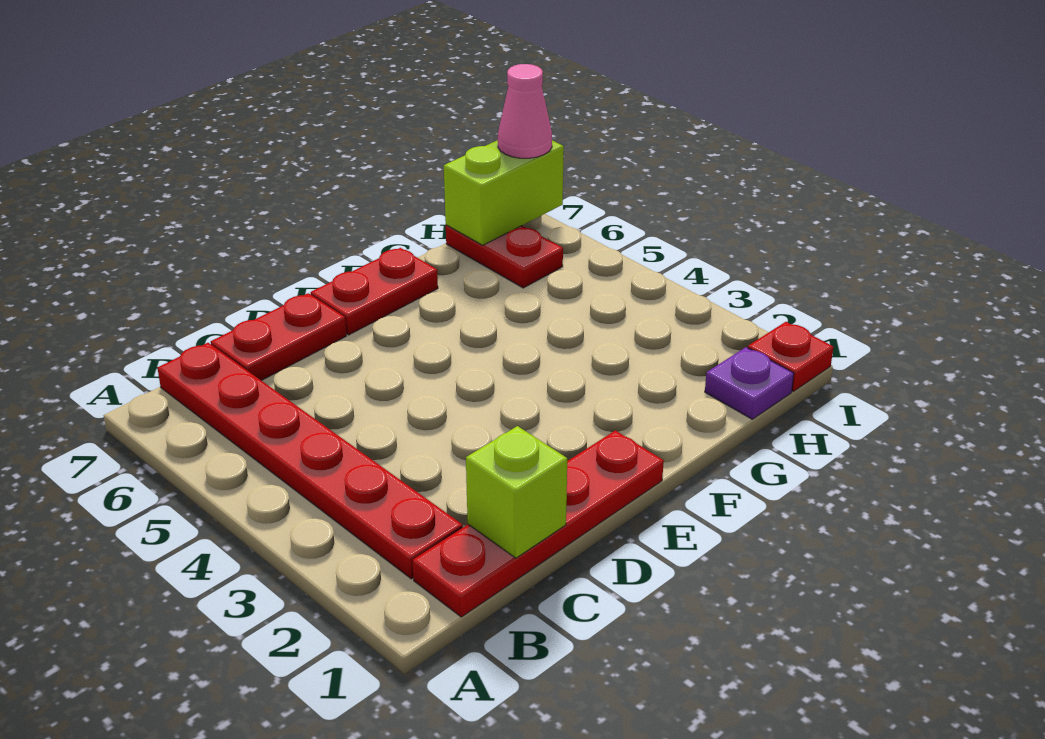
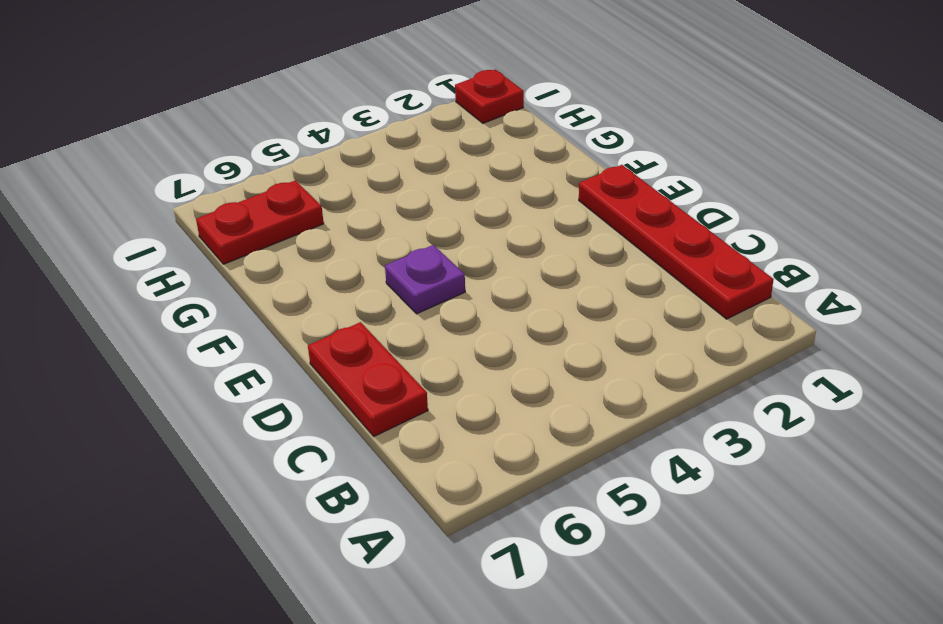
purple 1x1 plate [385,245,465,314] -> purple 1x1 plate moved to [705,347,794,419]
none -> red 1x6 plate [157,343,463,579]
none -> red 1x2 plate [311,248,438,335]

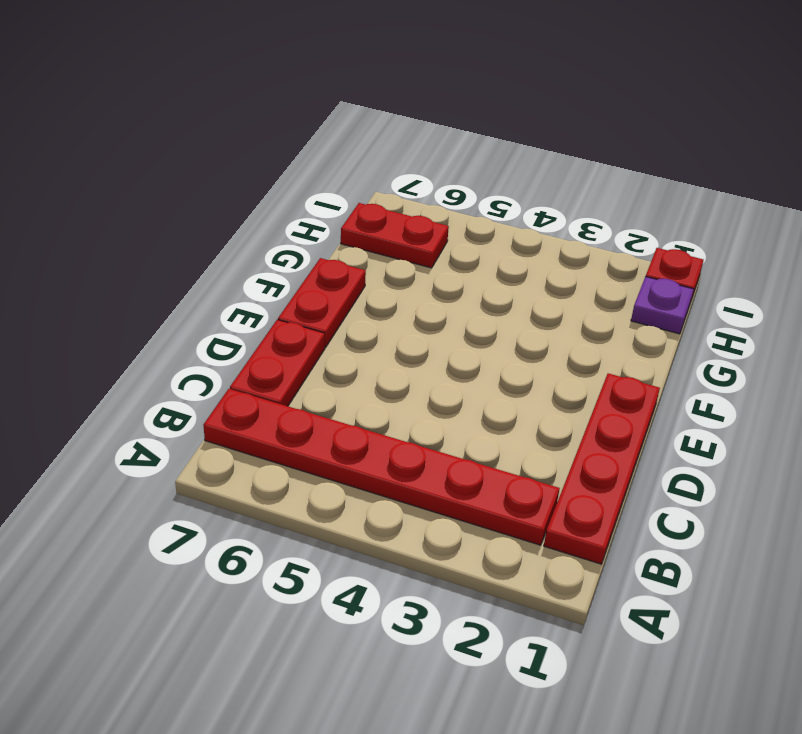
none -> lime 1x1 brick [466,426,567,558]
none -> lime 1x2 brick [444,140,564,245]

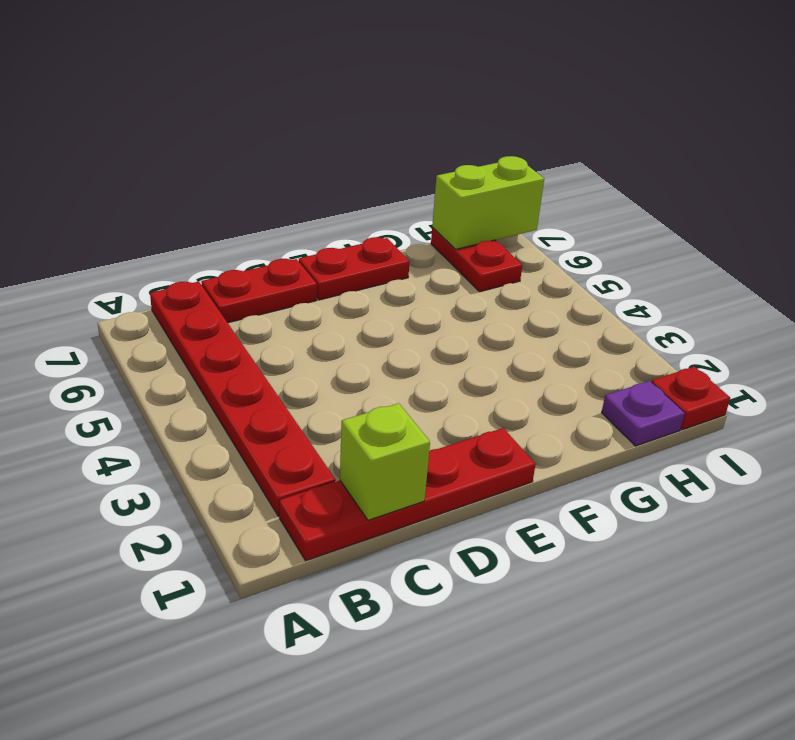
none -> pink 1x1 cone [498,64,552,158]

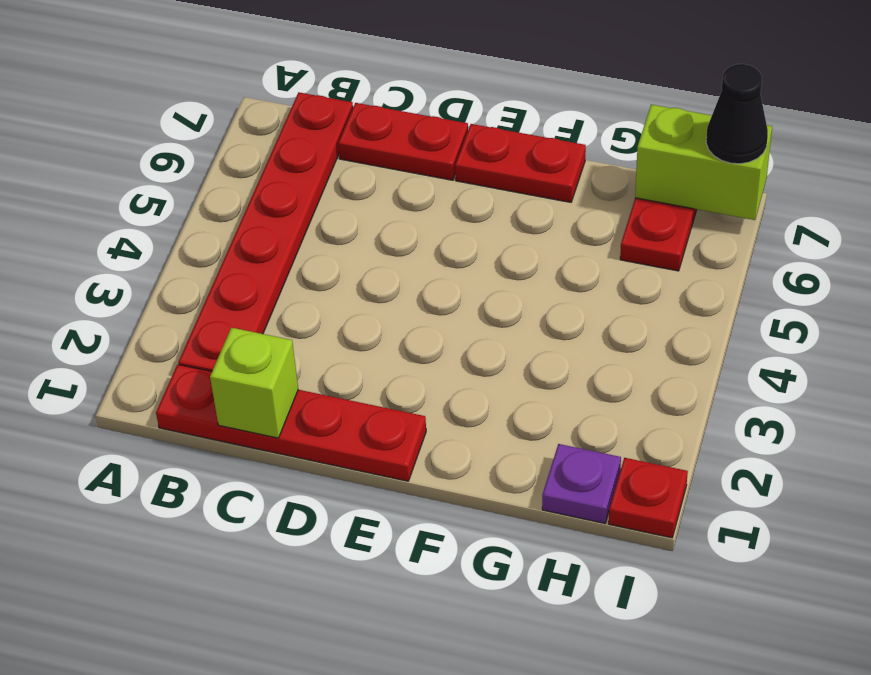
black 1x1 cone [706,64,768,164] -> pink 1x1 cone [498,64,552,158]

